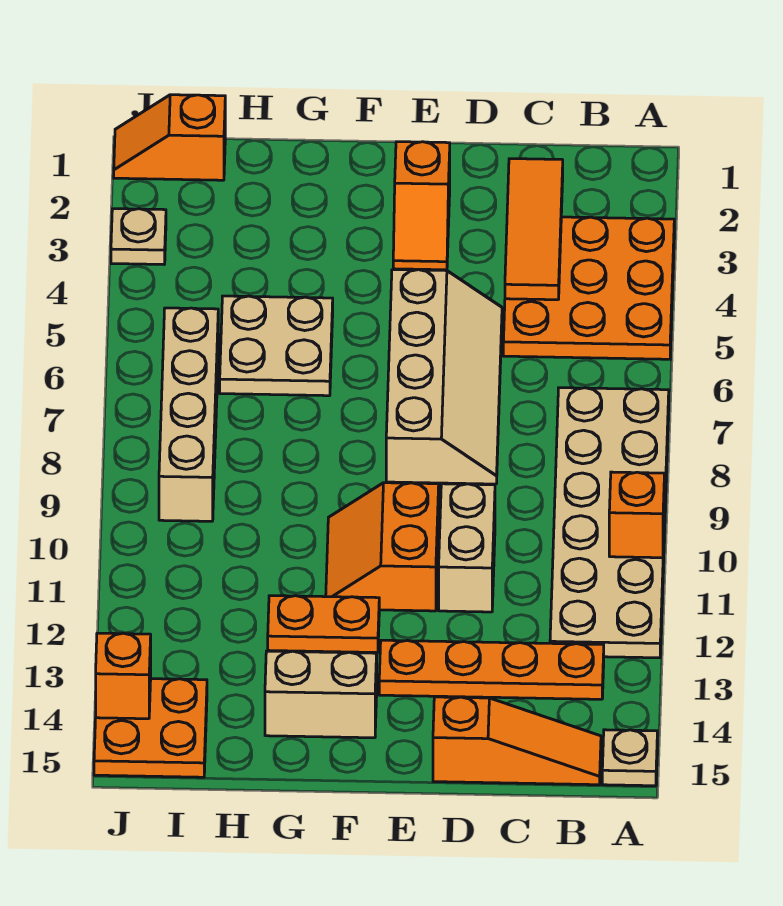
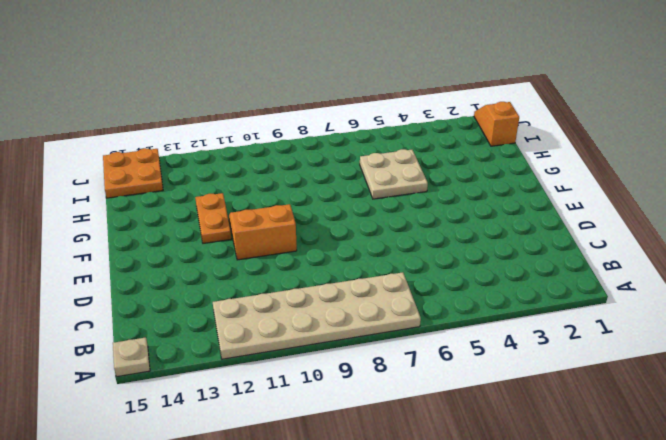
none -> orange 3x3 plate [503,217,674,359]
none -> orange 1x4 plate [379,640,604,699]
none -> orange 1x3 slope [433,697,601,785]

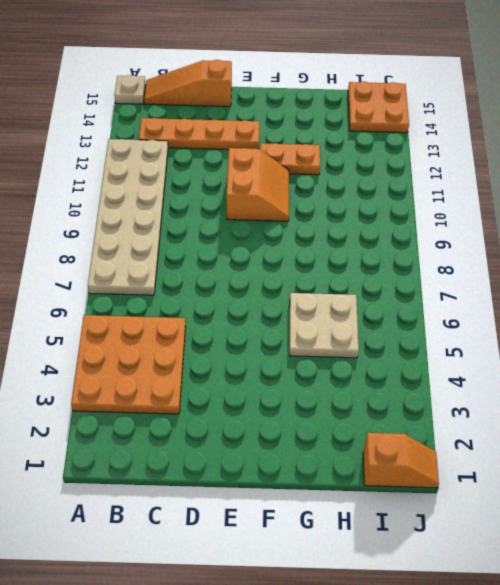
none -> tan 2x4 slope [386,270,502,484]
none -> tan 1x2 brick [439,484,495,612]
none -> orange 1x2 slope [393,142,450,270]

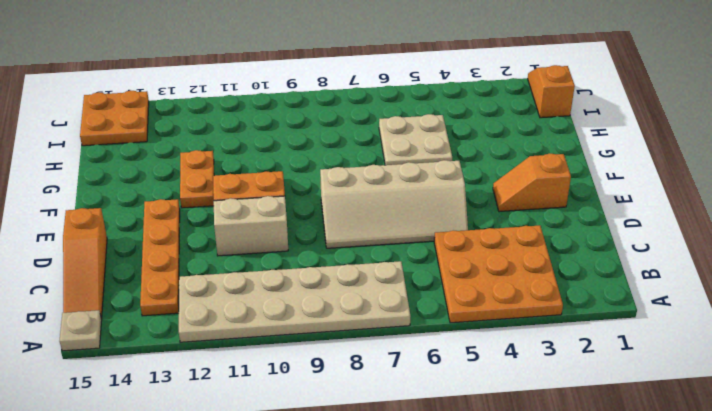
none -> tan 1x2 brick [265,651,377,738]
none -> tan 1x4 brick [159,308,218,521]
none -> tan 1x1 plate [111,209,166,264]

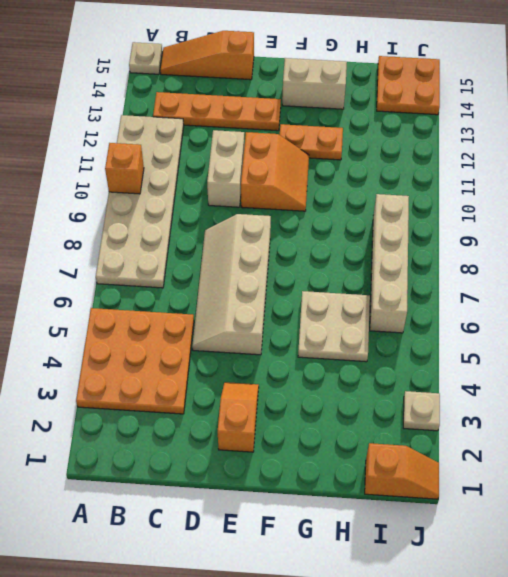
none -> orange 1x3 tile [505,159,563,300]
none -> orange 1x1 brick [96,633,151,719]

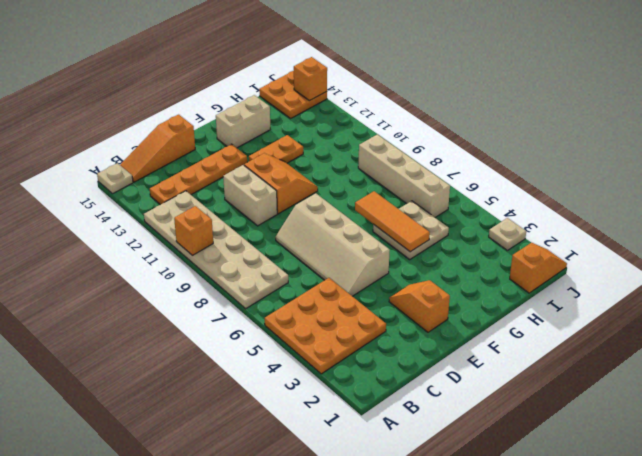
orange 1x3 tile [355,191,430,252] -> orange 1x3 tile moved to [505,159,563,300]

